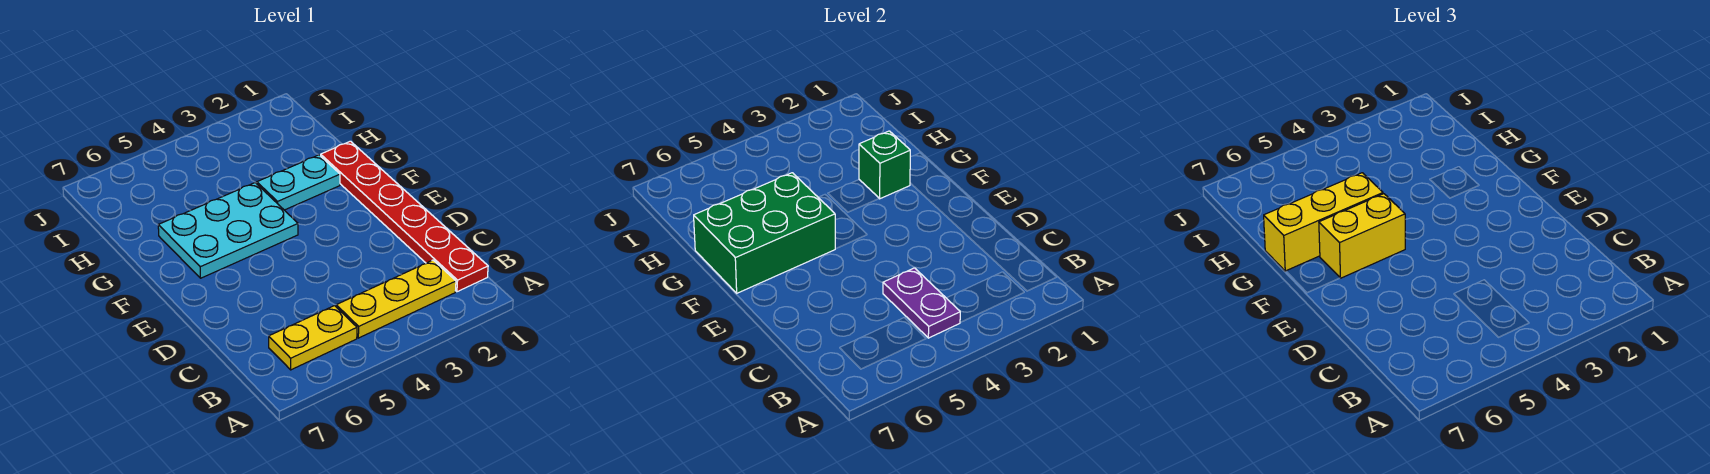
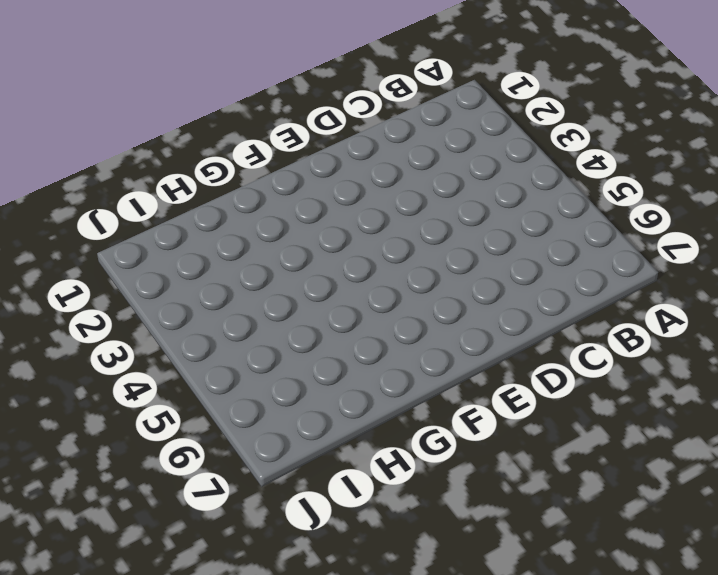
none -> red 1x6 plate [321,141,488,292]
none -> yellow 1x3 plate [336,260,456,338]

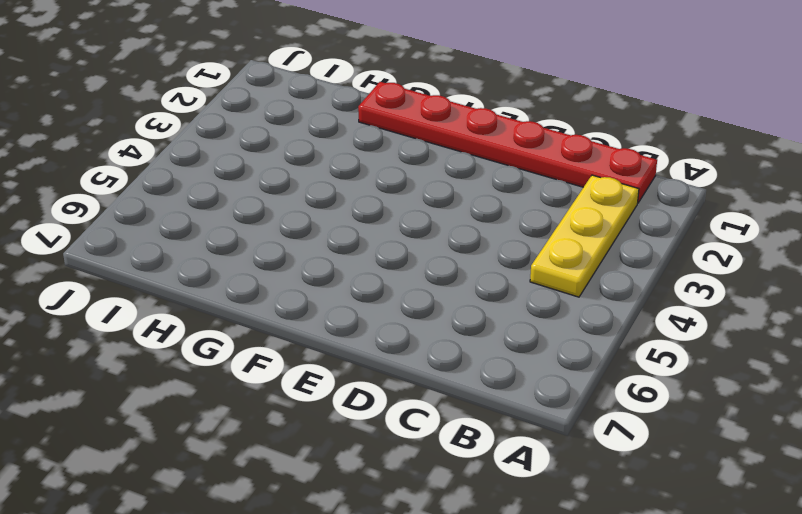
none -> yellow 1x2 plate [269,306,357,370]
none -> cyan 2x3 plate [158,183,298,278]

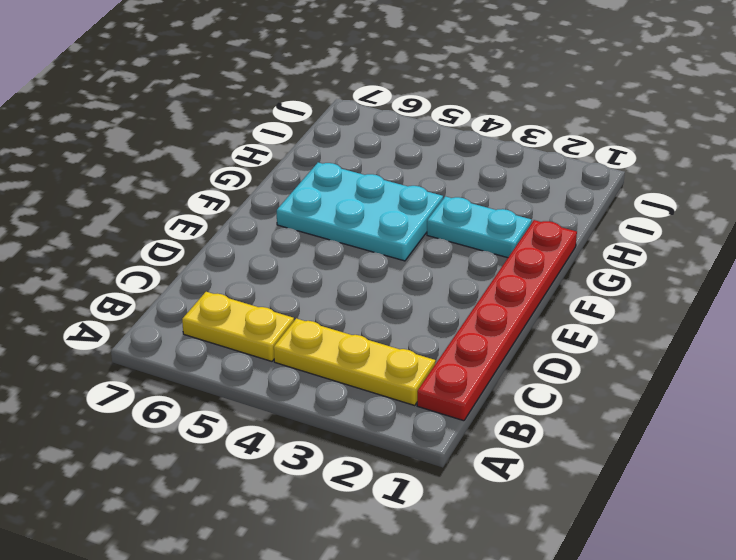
none -> purple 1x2 plate [883,268,960,338]
none -> green 2x3 brick [694,173,835,293]

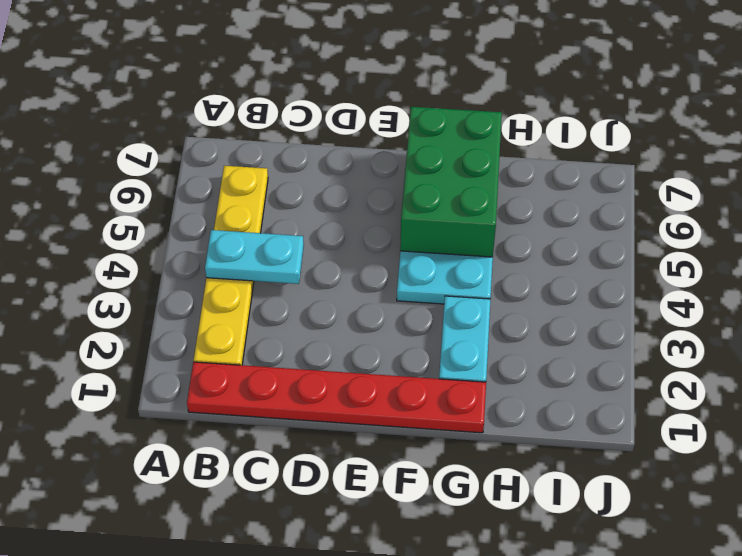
cyan 1x2 plate [205,230,304,284] -> purple 1x2 plate [883,268,960,338]
none -> green 1x1 brick [859,131,910,199]
none -> yellow 1x2 brick [1319,194,1405,278]

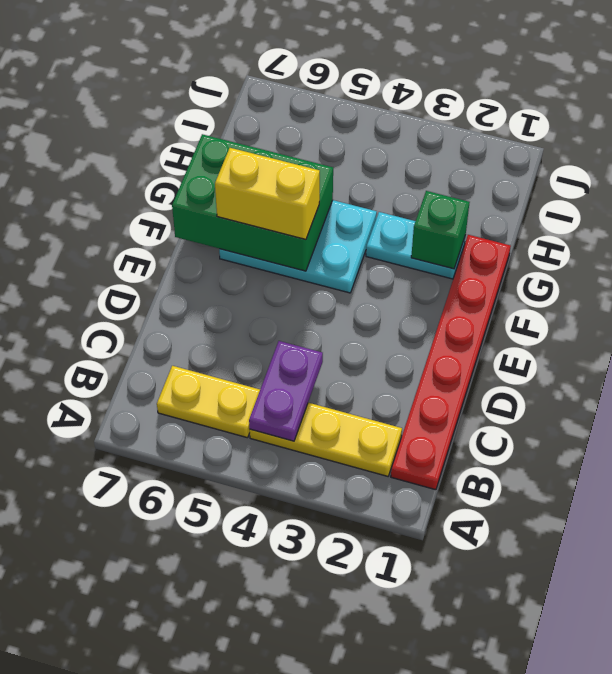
none -> yellow 1x3 brick [1264,173,1383,271]

